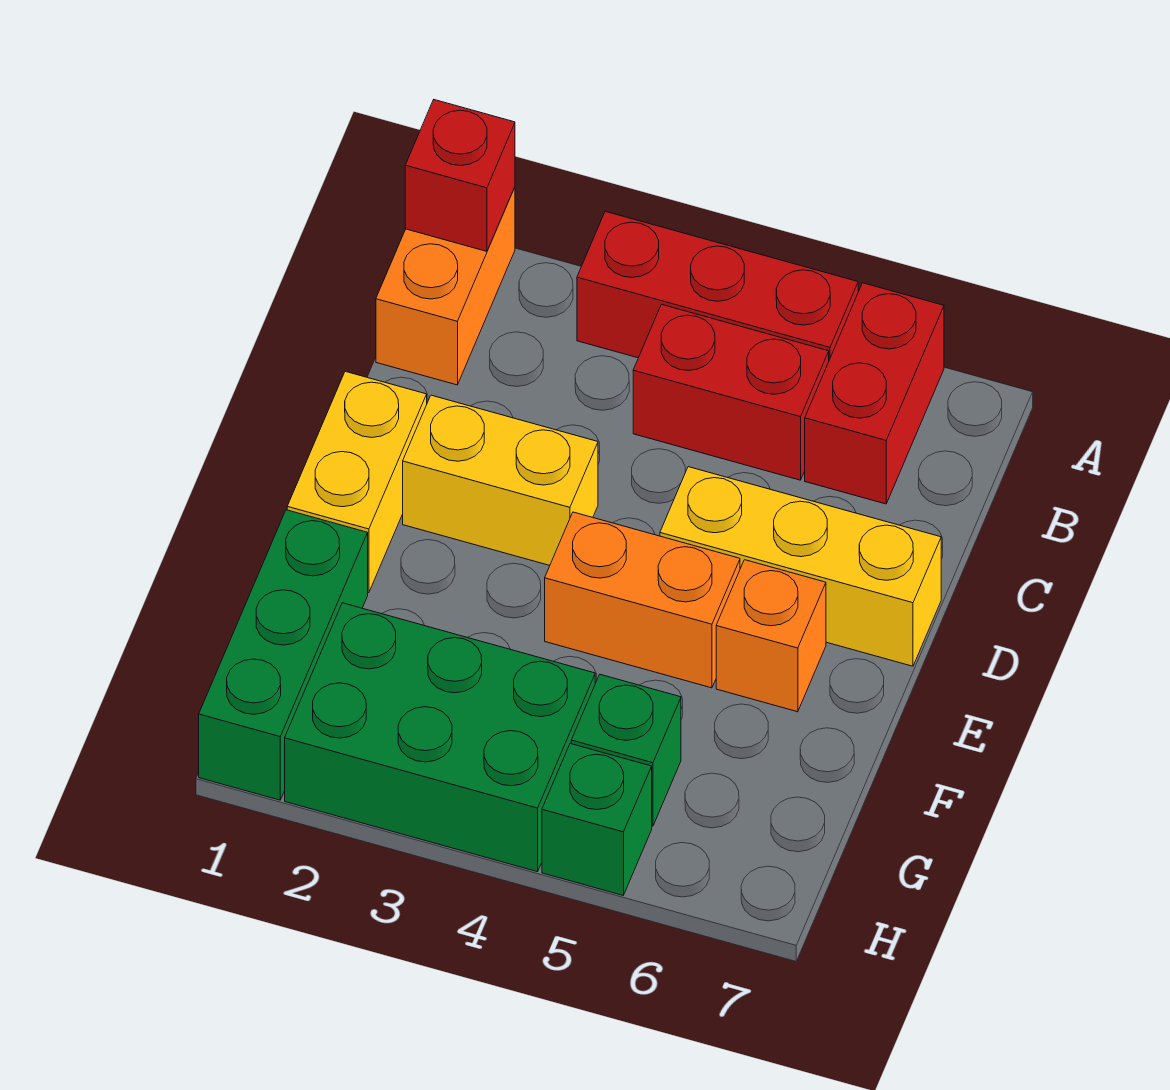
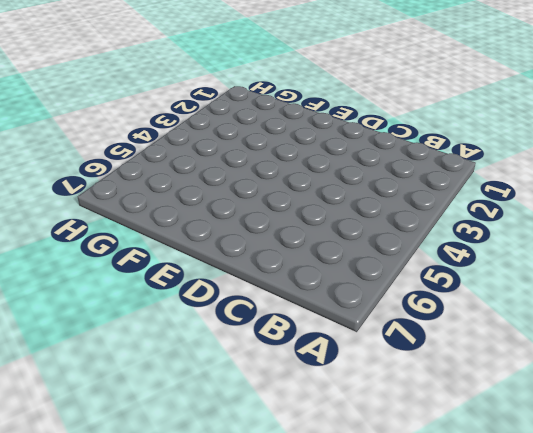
none -> orange 1x2 brick [376,188,515,385]
none -> red 1x3 brick [577,211,858,360]
none -> red 1x2 brick [805,283,944,504]

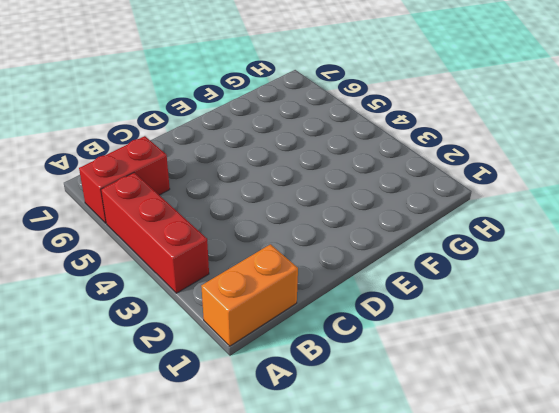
none -> red 1x2 brick [633,304,829,480]
none -> yellow 1x2 brick [287,371,427,593]
none -> yellow 1x2 brick [403,395,598,565]

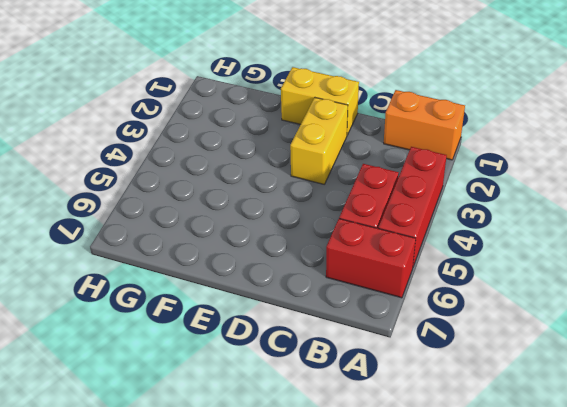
none -> yellow 1x3 brick [660,467,941,666]
none -> orange 1x2 brick [545,512,740,688]
none -> orange 1x1 brick [716,560,826,712]

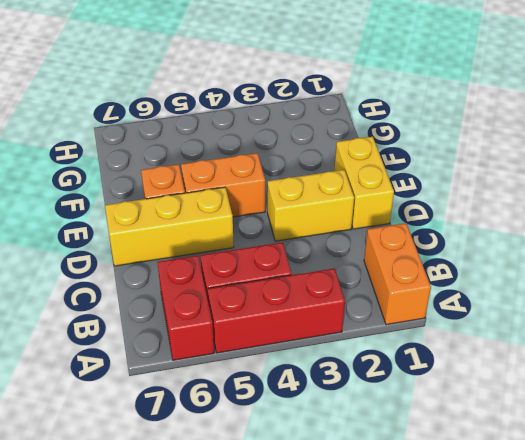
none -> green 1x3 brick [199,510,368,800]
none -> green 2x3 brick [285,603,595,872]
none -> green 1x1 brick [571,675,681,826]

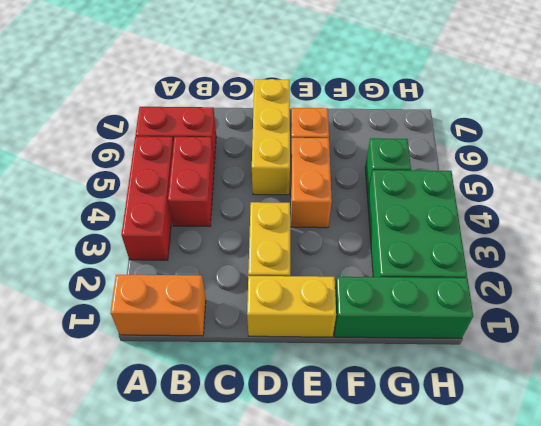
none -> green 1x1 brick [542,744,652,895]
none -> red 1x1 brick [405,100,515,251]

